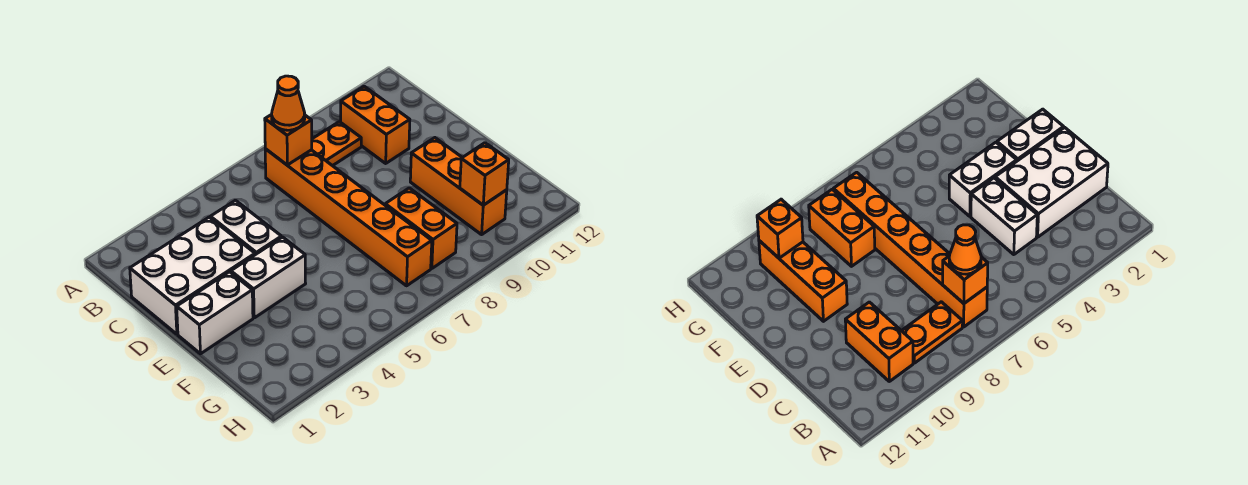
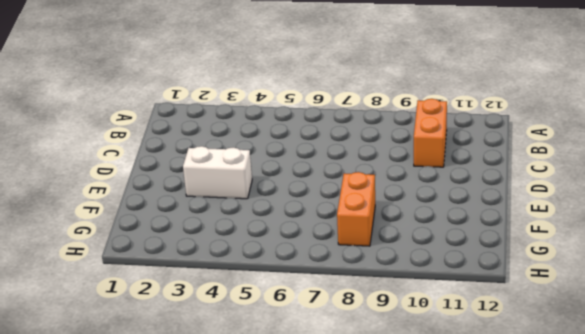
none -> orange 1x6 brick [265,149,432,286]
none -> orange 1x2 plate [312,122,361,166]
none -> white 2x3 brick [130,217,255,334]

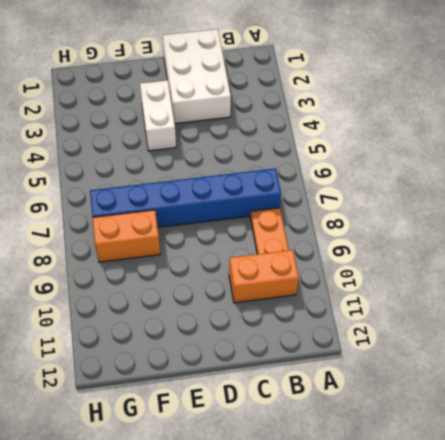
blue 1x6 brick [90,168,281,227] -> orange 1x6 brick [265,149,432,286]
none -> white 1x2 brick [210,200,281,255]
none -> white 1x2 brick [177,272,253,354]
none -> orange 1x3 brick [410,138,507,235]

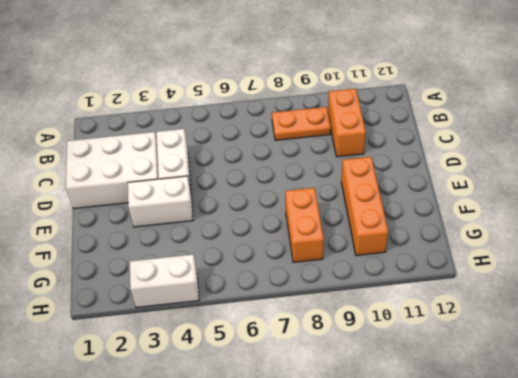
white 1x2 brick [130,254,199,308] -> white 1x2 brick moved to [177,272,253,354]
none -> orange 1x6 brick [265,149,432,286]
none -> orange 1x1 brick [265,114,312,165]
none -> orange 1x1 brick [460,143,509,205]

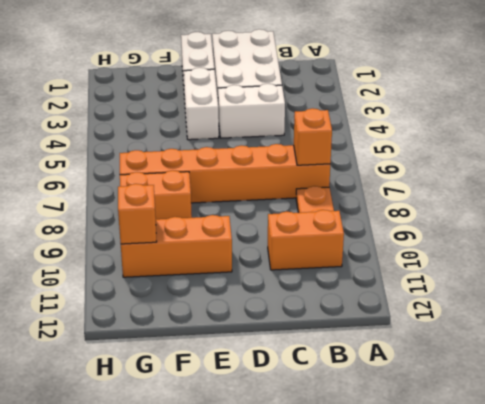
none -> orange 1x1 cone [272,76,305,130]

